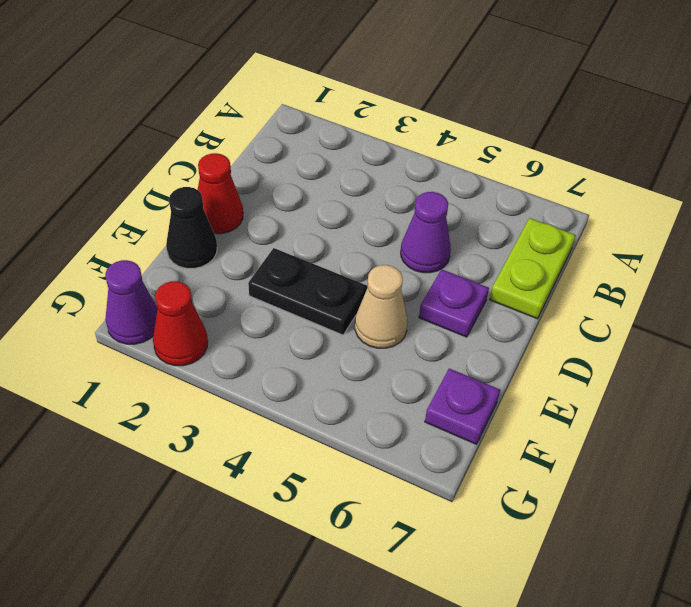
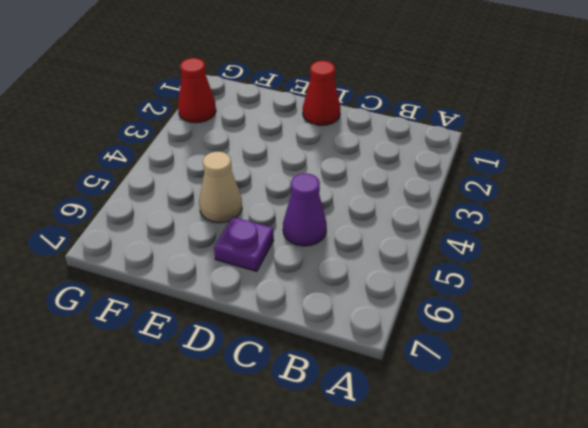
none -> lime 1x2 plate [490,218,576,319]
none -> black 1x1 cone [166,187,217,268]

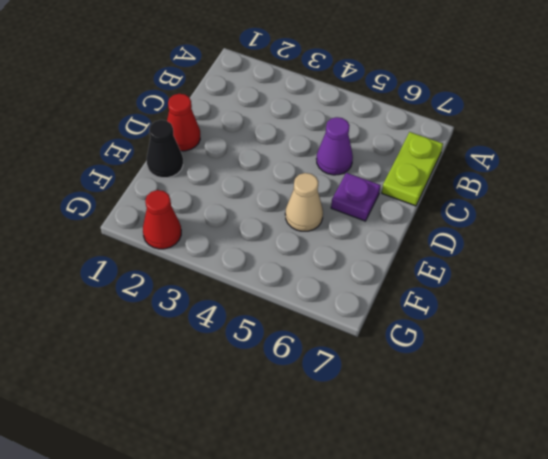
none -> black 1x2 plate [248,248,367,335]
none -> purple 1x1 plate [425,369,500,444]

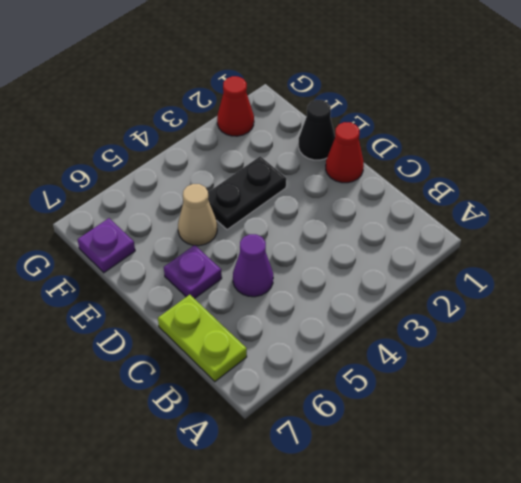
none -> purple 1x1 cone [105,260,158,344]

